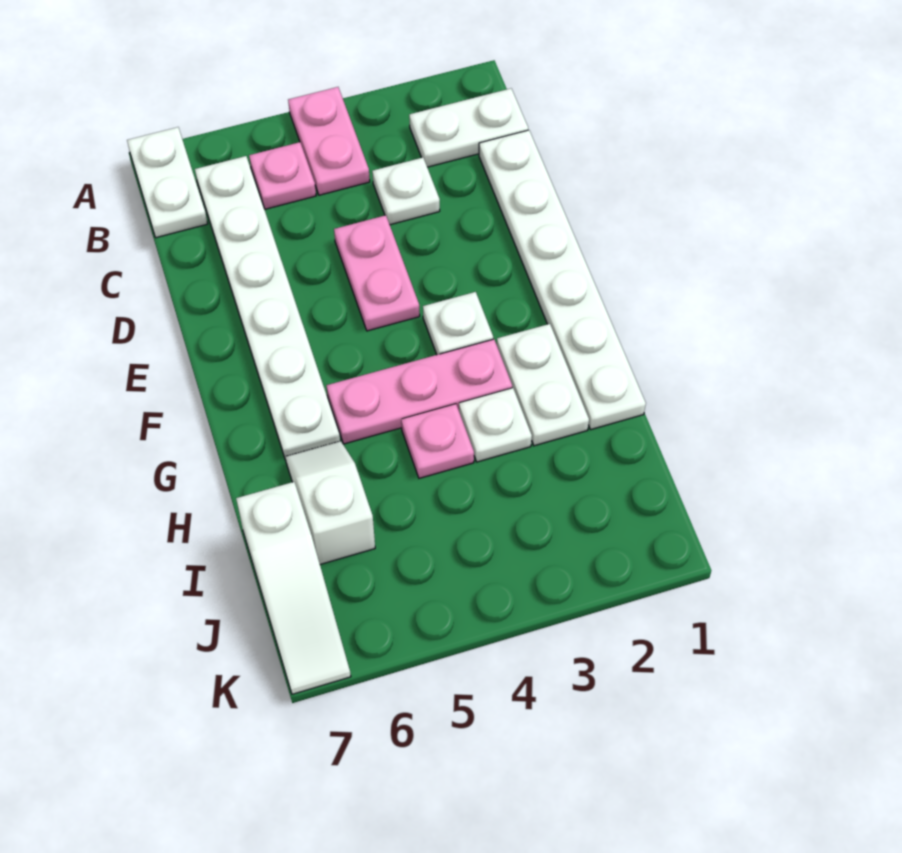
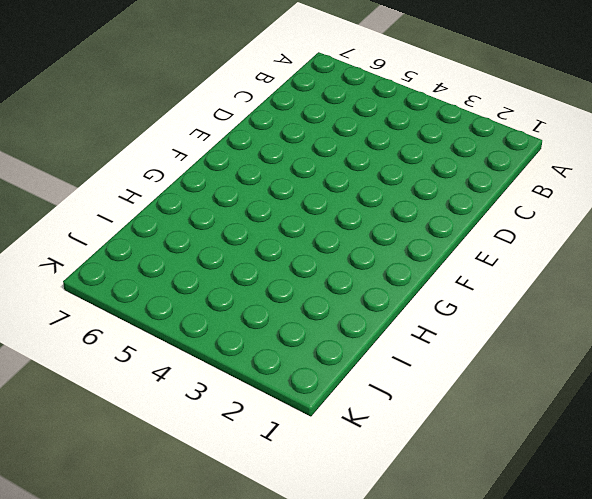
none -> pink 1x2 plate [288,87,370,195]
none -> white 1x2 plate [127,127,208,238]
none -> white 1x2 plate [409,88,528,167]

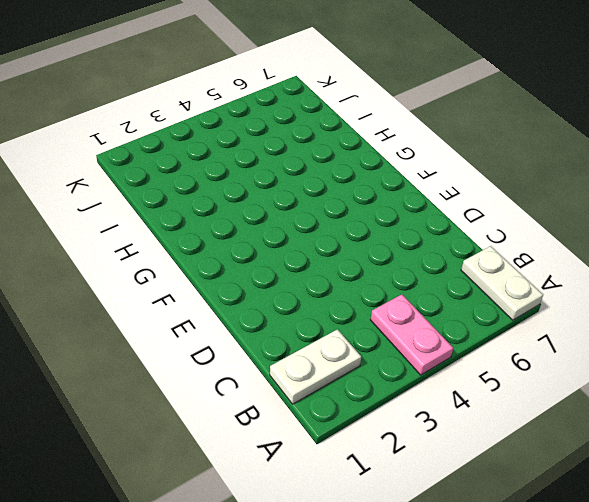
none -> pink 1x1 plate [249,142,316,209]
none -> white 1x6 plate [195,156,340,460]
none -> white 1x6 plate [479,130,646,430]

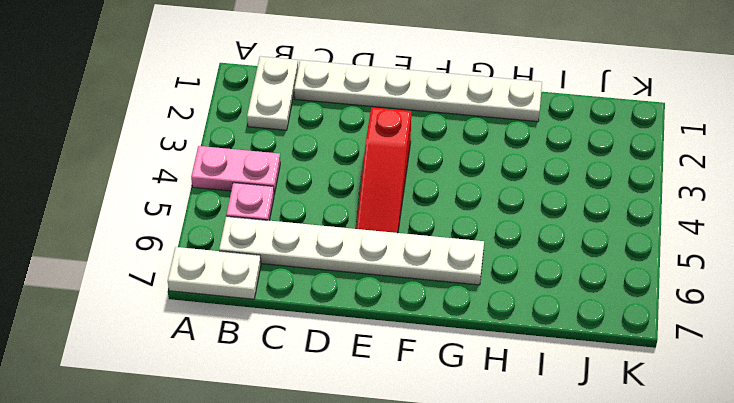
red 1x3 slope [356,107,411,233] -> pink 1x2 plate [334,215,420,331]
none -> white 1x1 plate [372,158,440,225]
none -> white 1x1 plate [423,292,493,355]
none -> white 1x2 plate [497,324,589,446]

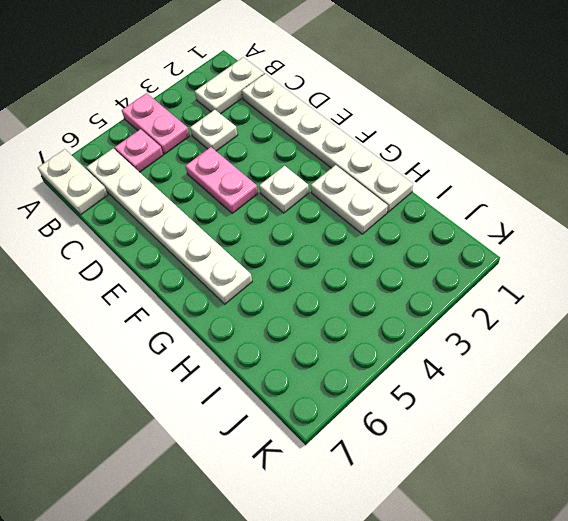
none -> pink 1x3 plate [326,339,512,444]
none -> white 1x1 plate [459,388,532,462]
none -> pink 1x1 plate [401,404,474,478]

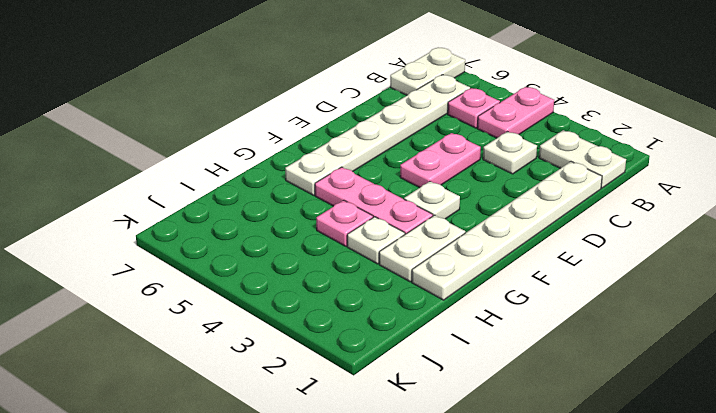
none -> white 1x2 slope [285,441,375,564]
none -> white 1x3 slope [236,482,351,694]

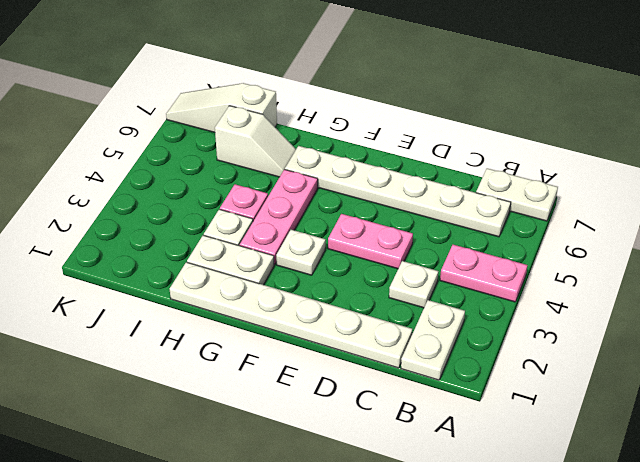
none -> pink 1x1 plate [249,142,316,209]

